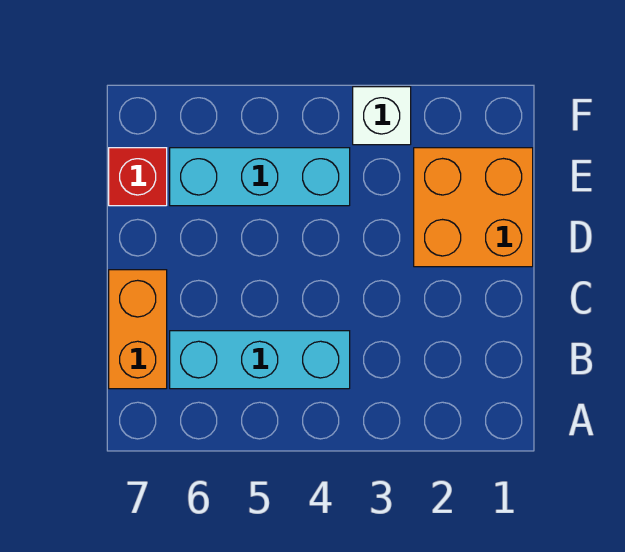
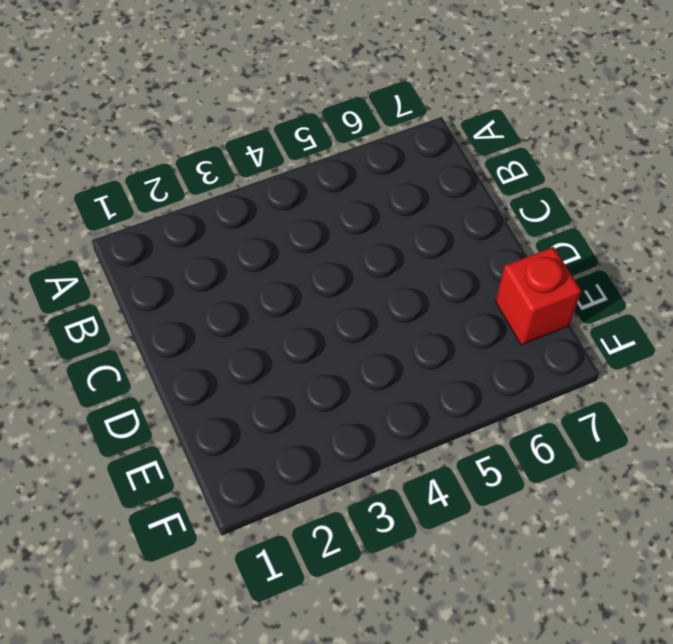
none -> cyan 1x3 brick [170,331,350,389]
none -> orange 1x2 brick [109,270,167,389]

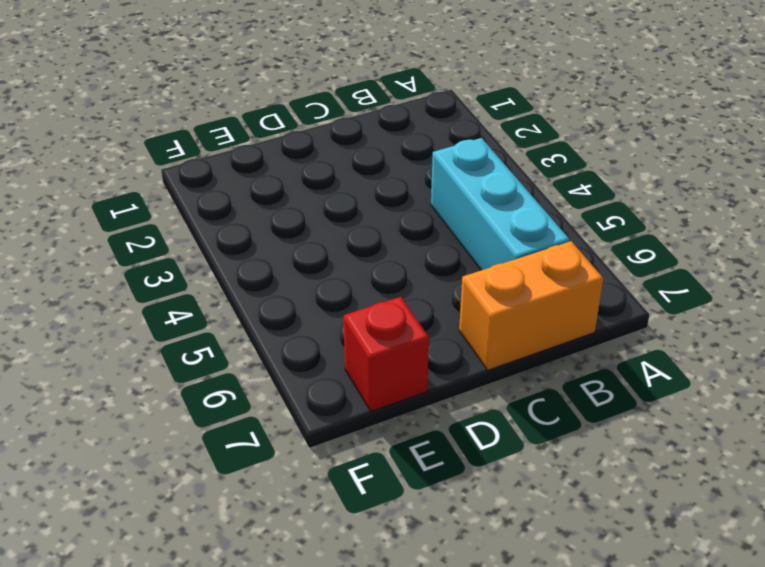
none -> orange 2x2 brick [414,148,533,267]
none -> cyan 1x3 brick [170,148,350,206]

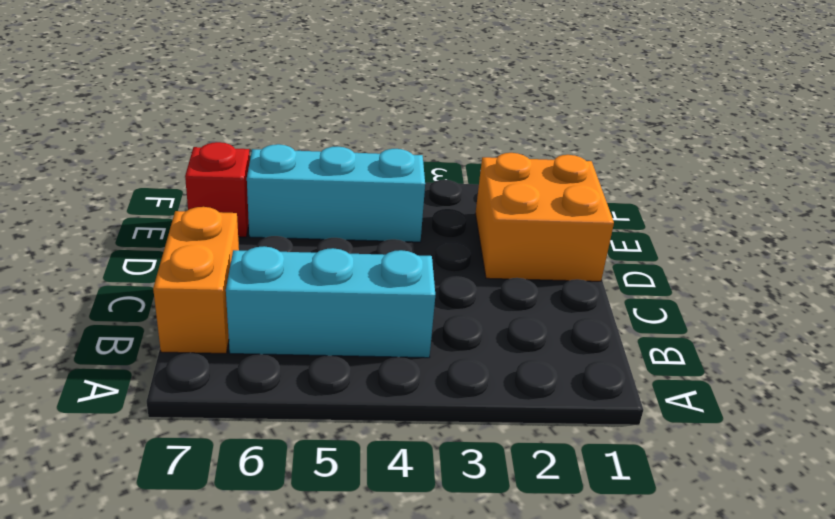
none -> white 1x1 brick [353,87,411,145]

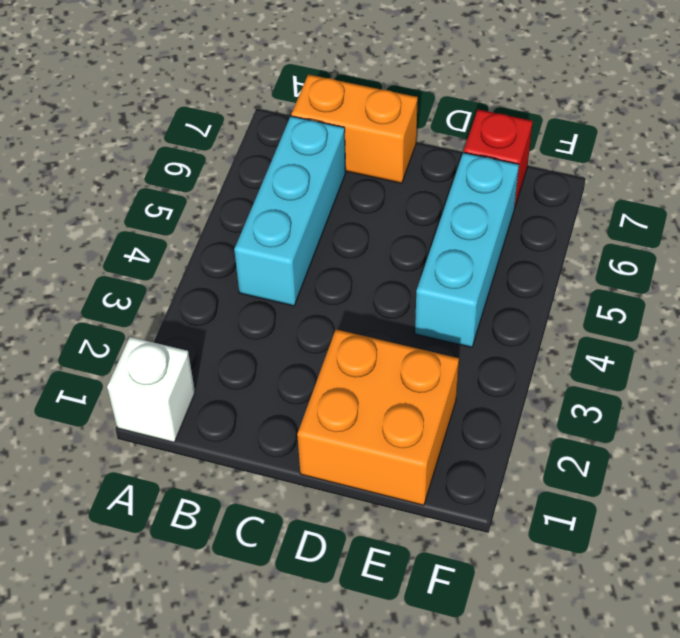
white 1x1 brick [107,337,195,442] -> white 1x1 brick moved to [353,87,411,145]

